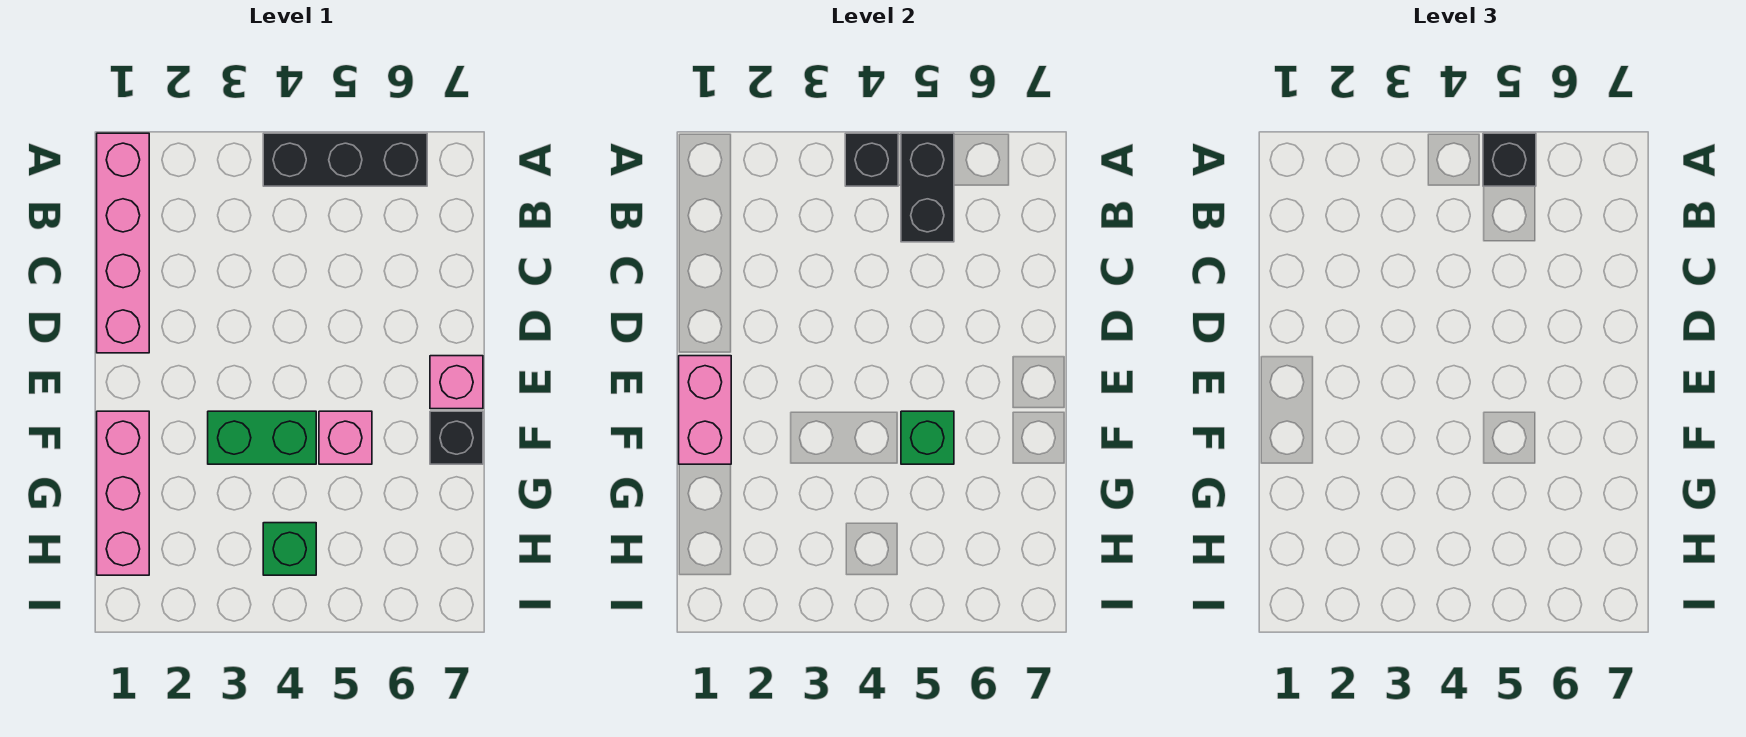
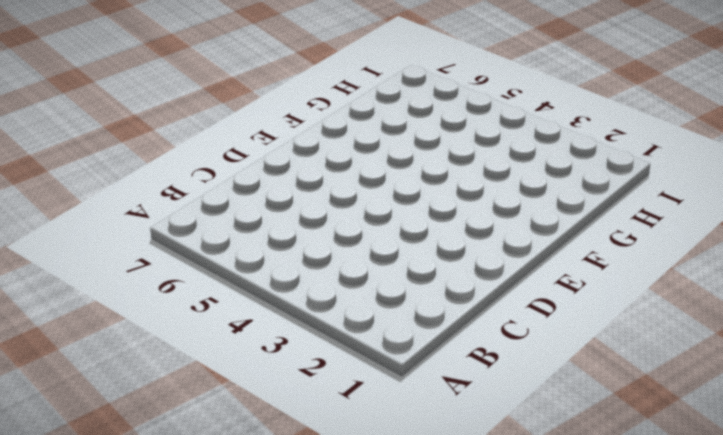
none -> pink 1x4 brick [97,133,149,353]
none -> black 1x3 brick [263,133,427,186]
none -> pink 1x1 brick [430,356,483,409]

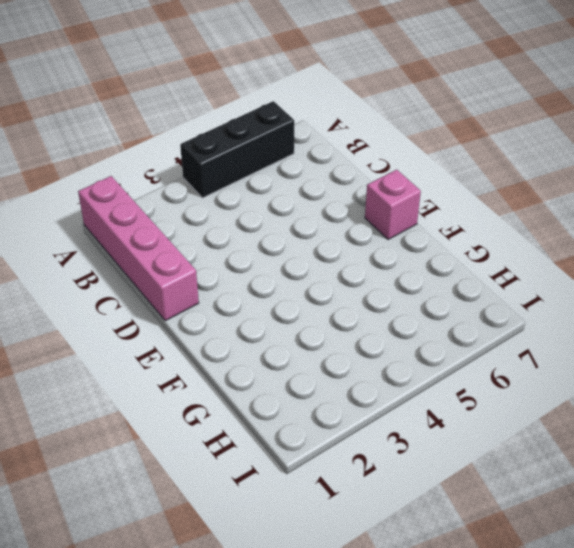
none -> pink 1x3 brick [97,411,149,575]
none -> green 1x2 brick [208,411,316,464]
none -> pink 1x1 brick [319,411,372,464]

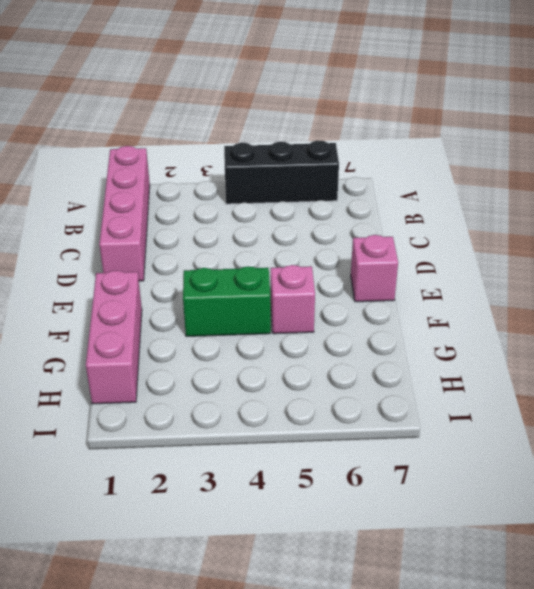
none -> black 1x1 brick [430,411,483,464]
none -> green 1x1 brick [263,523,316,575]
none -> black 1x1 brick [845,133,898,186]

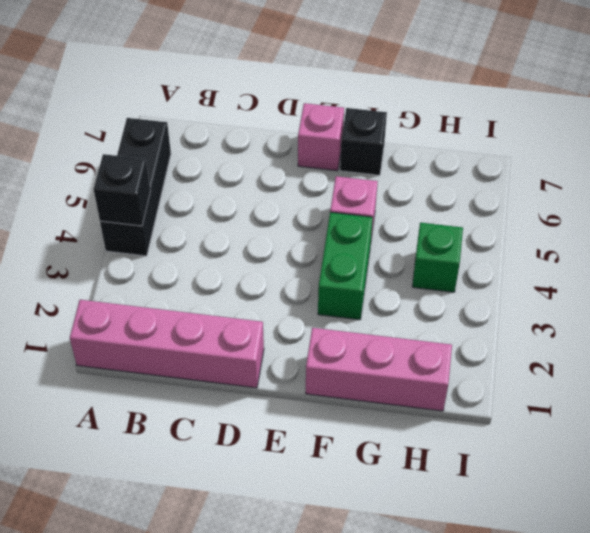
none -> black 1x2 brick [901,133,954,242]
none -> pink 1x2 brick [679,356,731,464]
none -> green 1x1 brick [901,411,954,464]

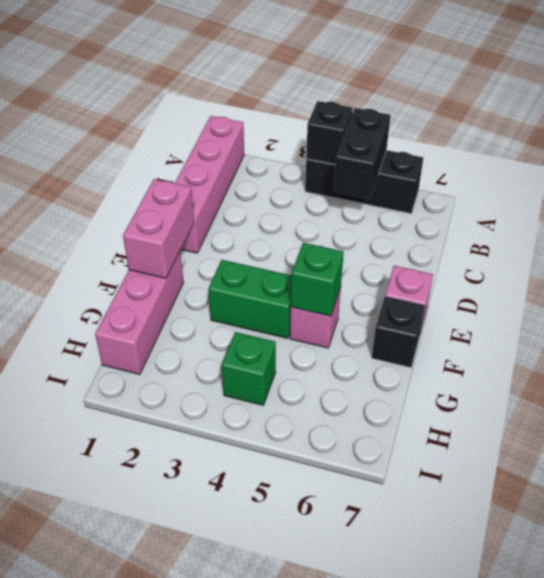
none -> black 1x1 brick [1483,133,1536,186]

